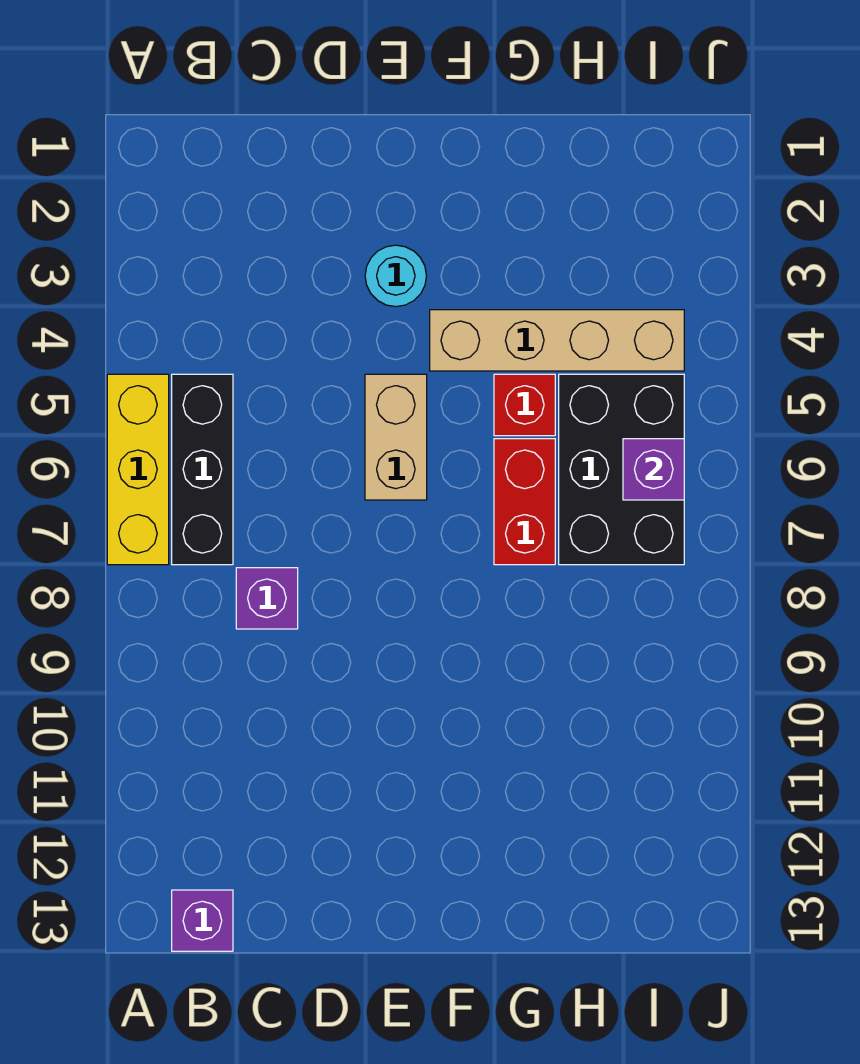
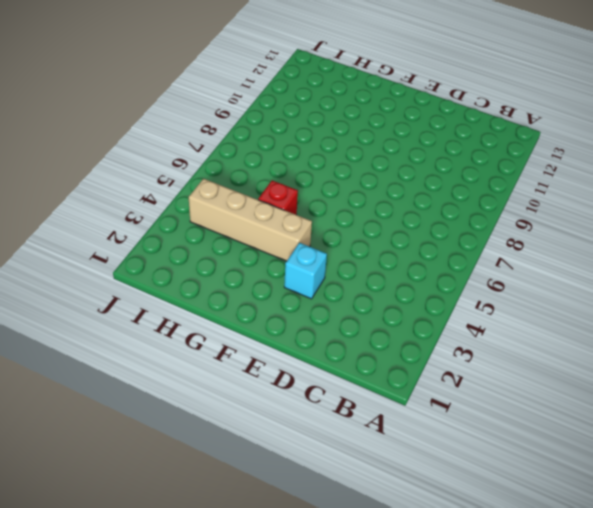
cyan 1x1 brick [284,243,327,299] -> cyan 1x1 round brick [365,245,426,307]
none -> yellow 1x3 brick [107,374,169,565]
none -> black 1x3 brick [172,374,233,565]

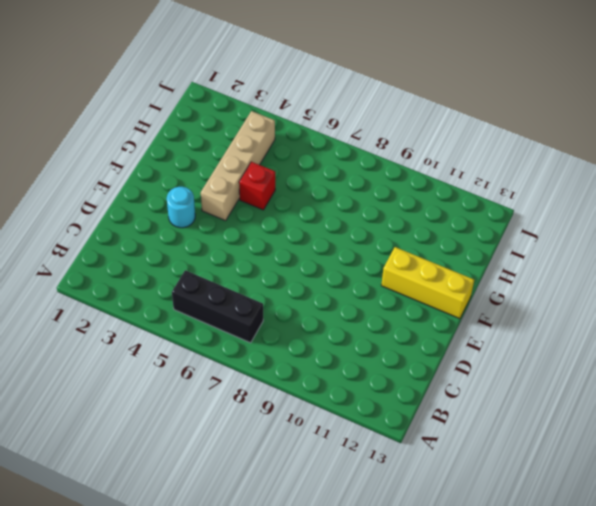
yellow 1x3 brick [381,247,474,319] -> yellow 1x3 brick moved to [107,374,169,565]
none -> purple 1x1 brick [172,890,233,951]
none -> purple 1x1 brick [236,568,298,629]

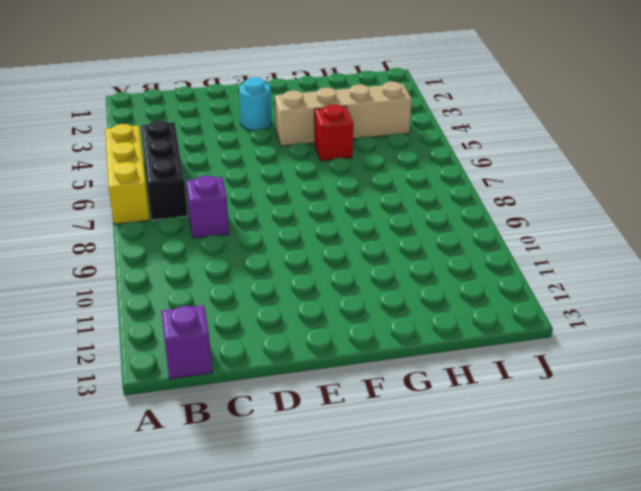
none -> tan 1x2 brick [365,374,427,500]
none -> red 1x2 brick [494,439,555,565]

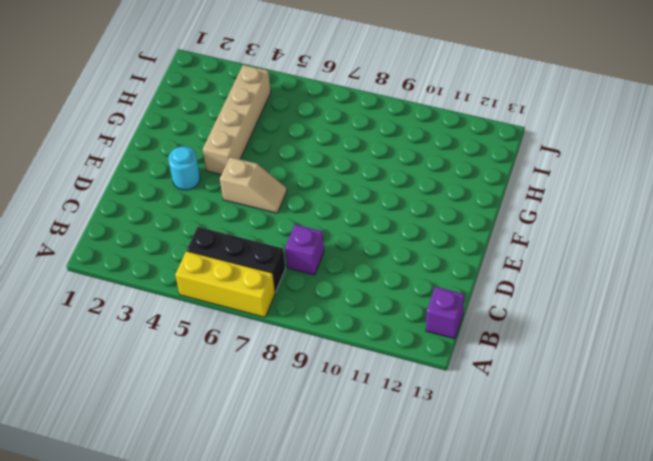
tan 1x2 slope [220,157,287,213] -> tan 1x2 brick [365,374,427,500]
none -> red 1x1 brick [494,374,555,436]
none -> red 1x2 brick [494,439,555,565]

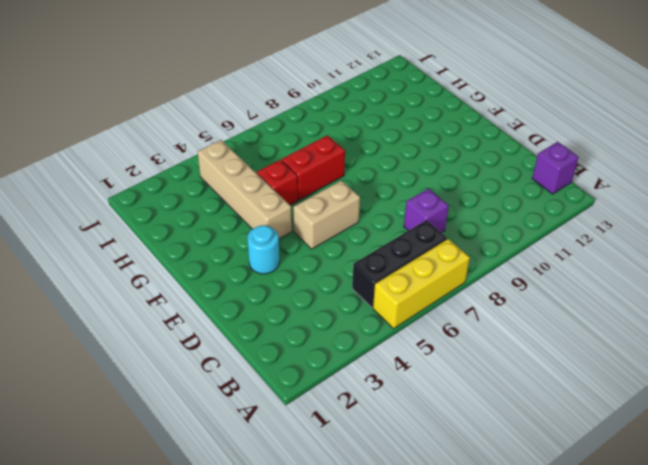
none -> black 2x3 brick [559,374,684,565]
none -> purple 1x1 brick [623,439,684,500]

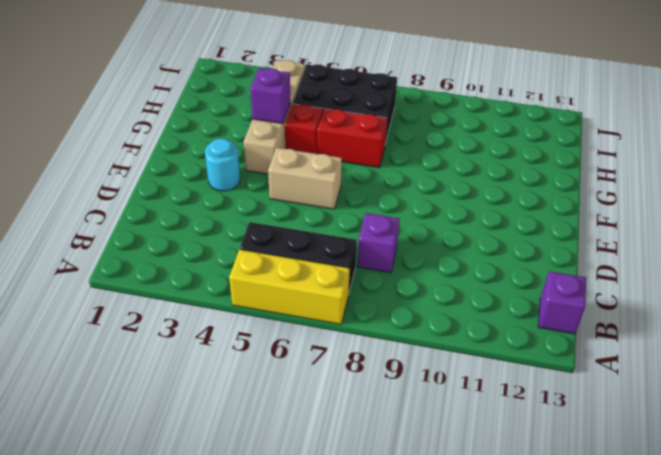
purple 1x1 brick [250,68,291,124] -> purple 1x1 brick moved to [623,439,684,500]

